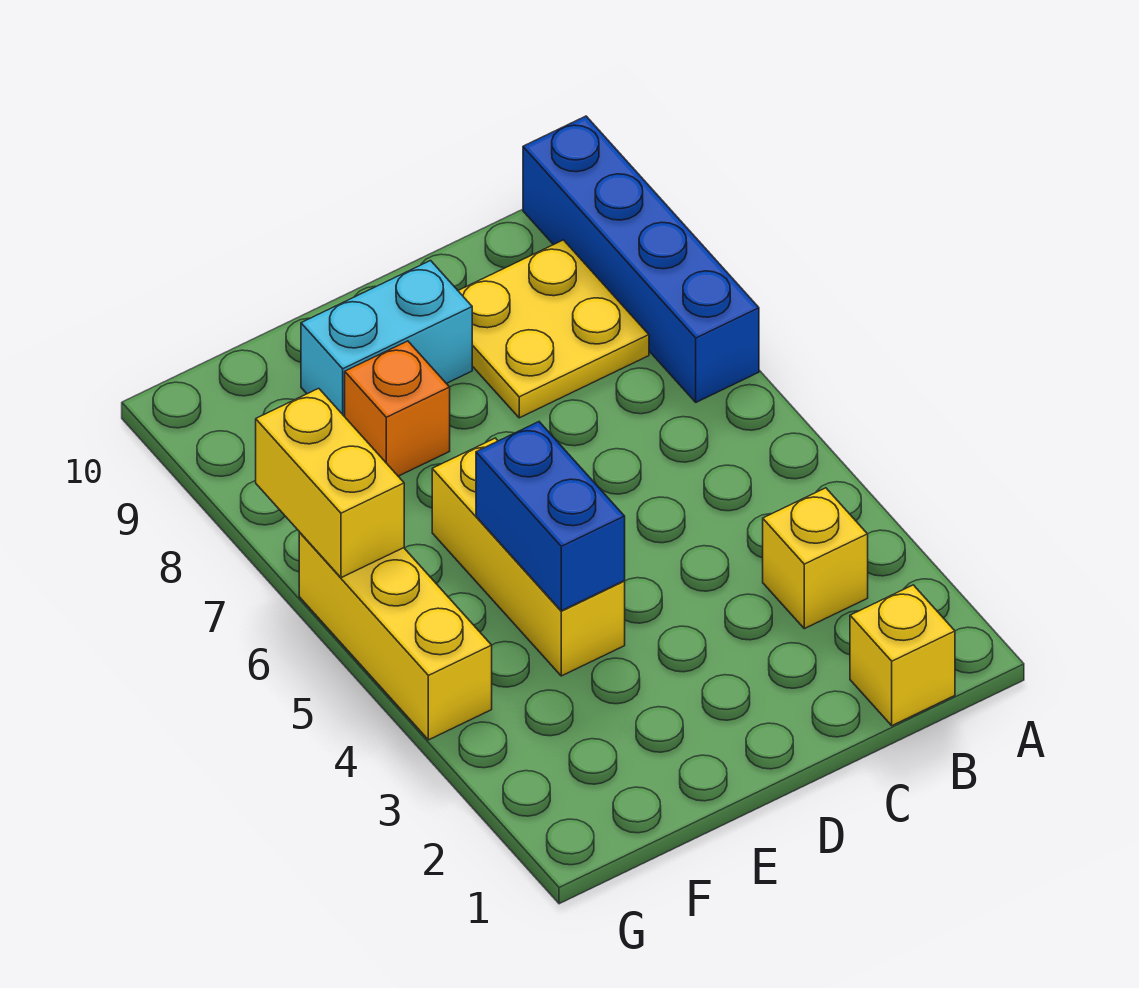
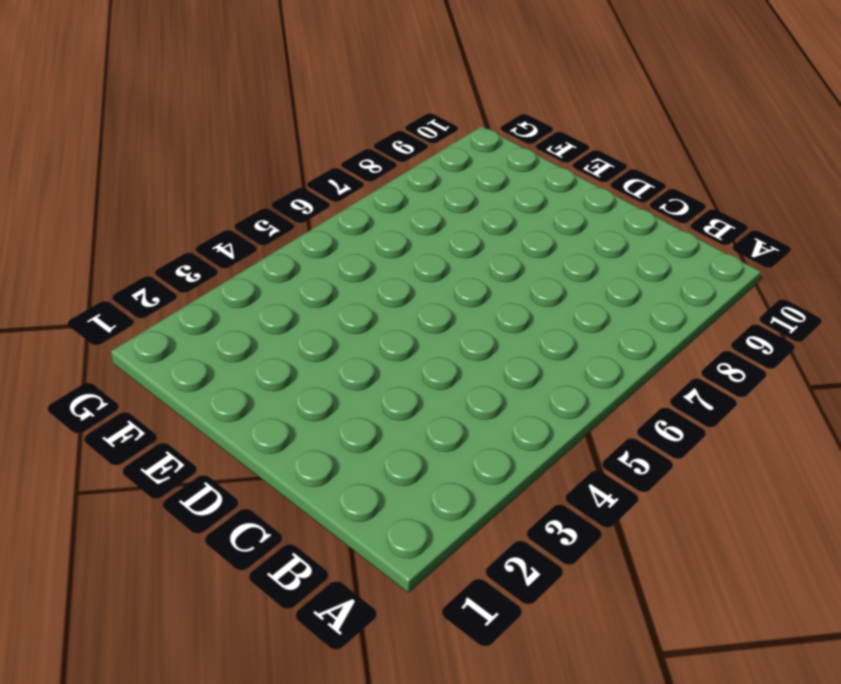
none -> blue 1x4 brick [523,116,759,402]
none -> yellow 1x1 brick [850,585,955,726]

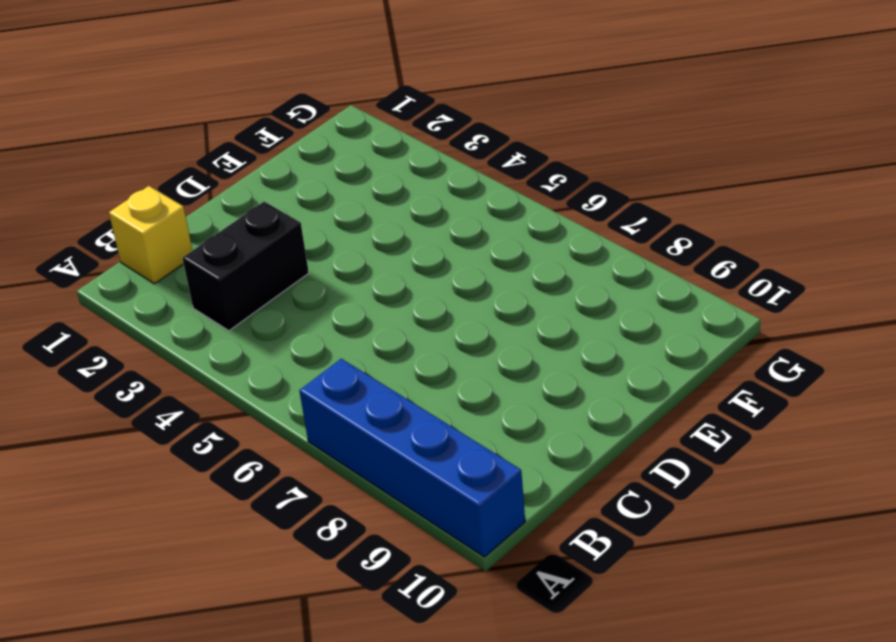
black 1x2 brick [182,202,309,331] -> yellow 1x1 brick [763,488,868,629]
none -> yellow 2x2 plate [458,240,649,418]
none -> cyan 1x2 brick [301,261,472,417]

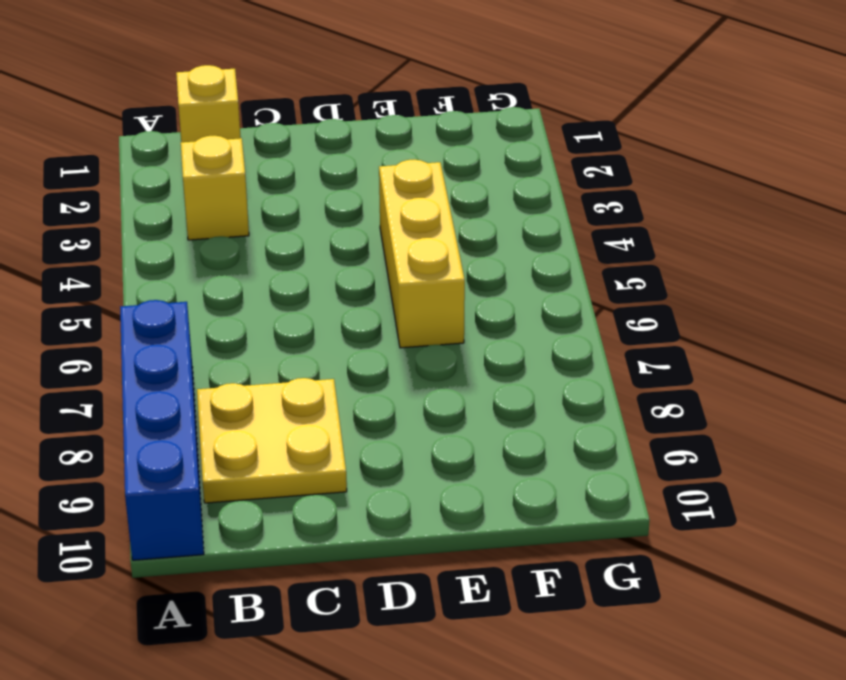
none -> cyan 1x2 brick [301,261,472,417]
none -> orange 1x1 brick [345,341,450,476]

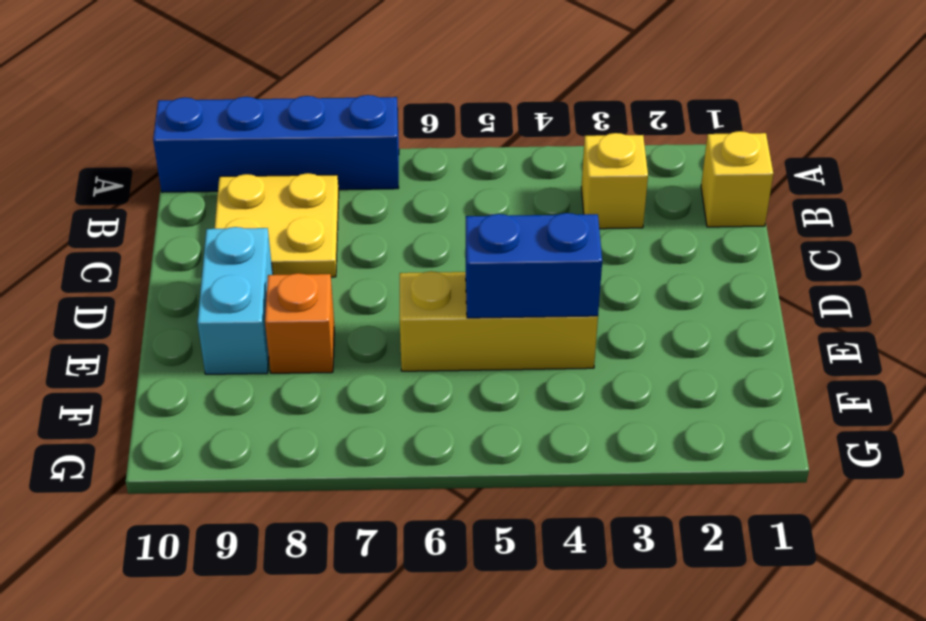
none -> yellow 1x3 brick [299,533,492,740]
none -> yellow 1x2 brick [256,388,404,578]

